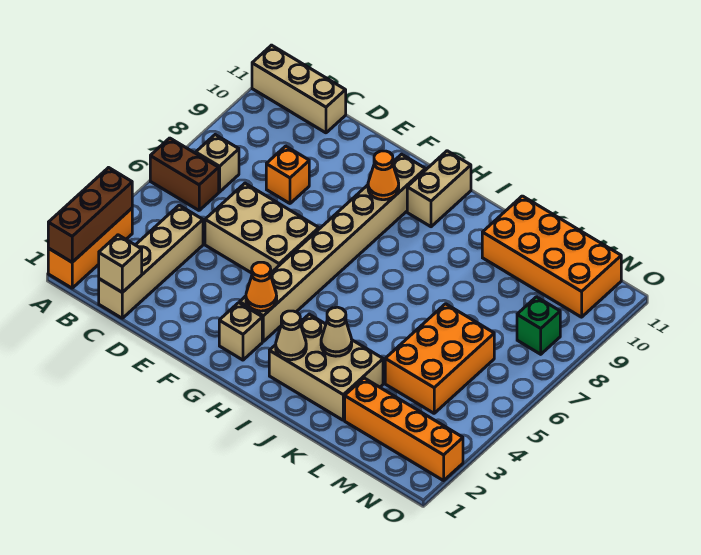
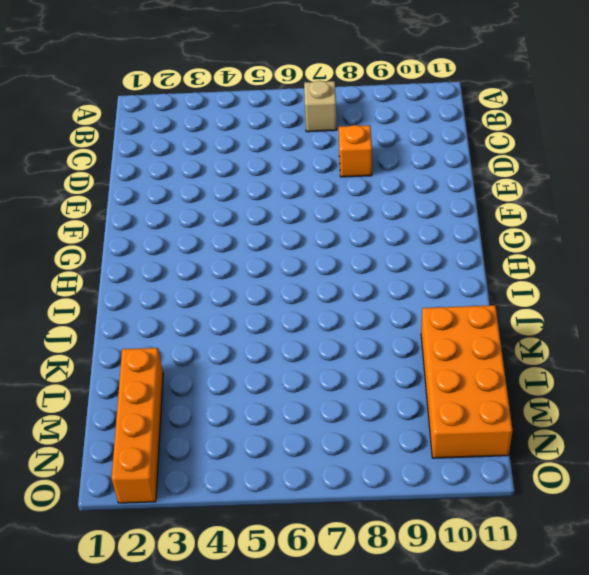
none -> orange 1x3 brick [48,208,132,288]
none -> brown 1x2 brick [150,138,219,210]
none -> tan 1x3 brick [252,45,346,133]

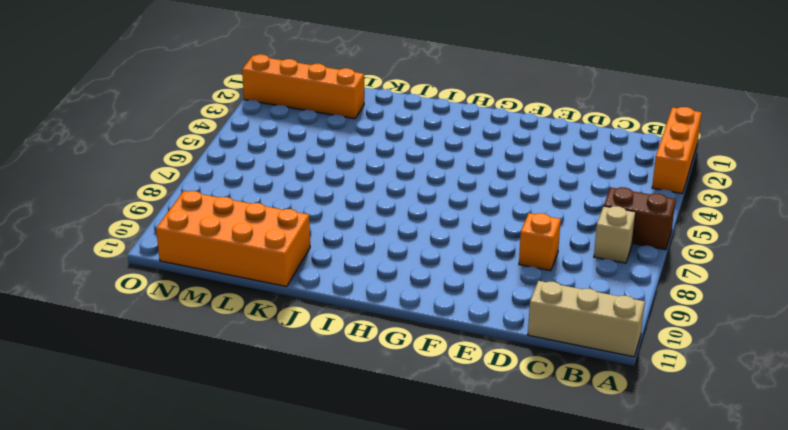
none -> tan 1x4 brick [99,205,203,318]
none -> tan 2x3 brick [205,183,319,273]
none -> tan 1x1 brick [219,303,262,360]

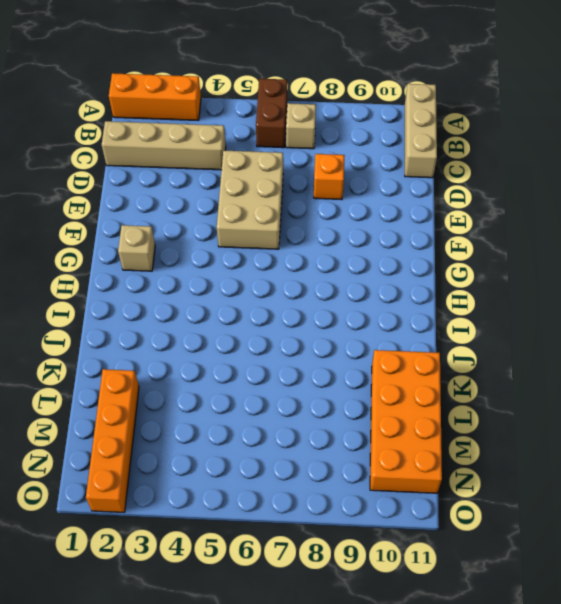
none -> tan 1x8 brick [240,154,425,341]
none -> tan 1x2 brick [407,151,471,227]
none -> tan 2x3 brick [269,314,383,420]

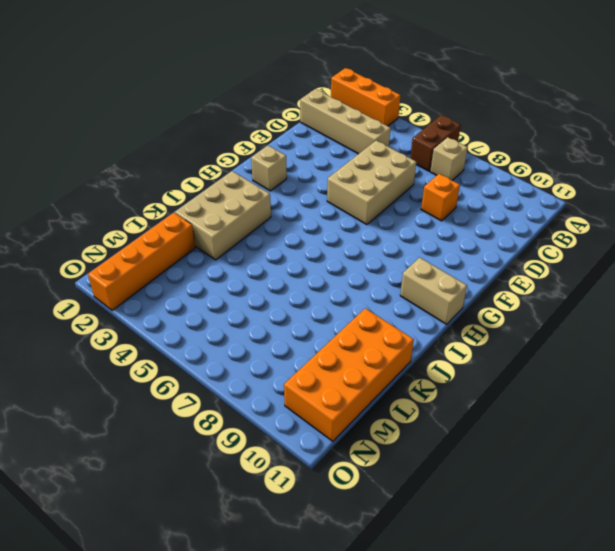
none -> tan 1x3 brick [252,45,346,133]
none -> tan 1x8 brick [240,154,425,341]
none -> orange 2x3 brick [385,304,494,413]

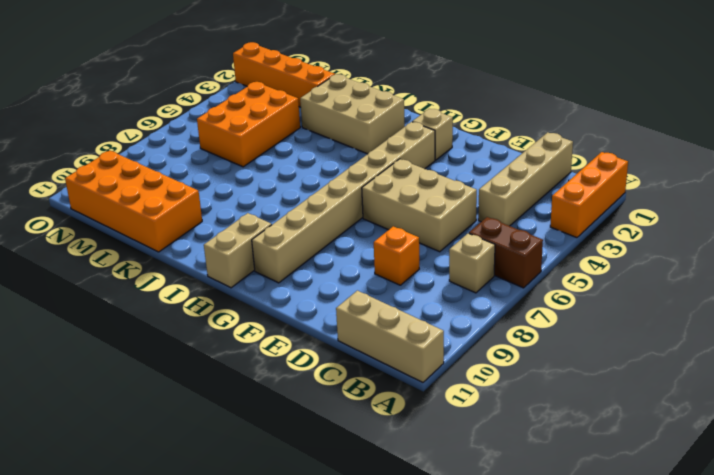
none -> green 1x1 brick [517,297,560,354]
none -> brown 1x3 brick [48,168,132,262]
none -> tan 1x1 brick [99,235,142,292]

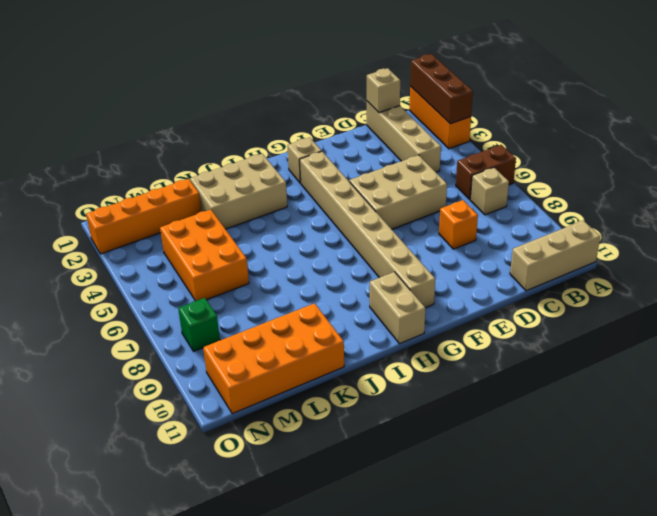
none -> orange 1x1 cone [246,262,277,311]
none -> orange 1x1 cone [368,151,399,200]
none -> tan 1x1 cone [276,311,306,360]

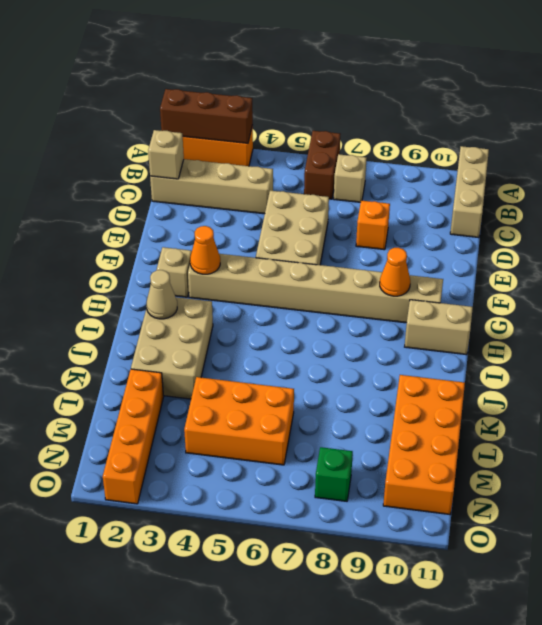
none -> tan 1x1 cone [321,307,352,356]

